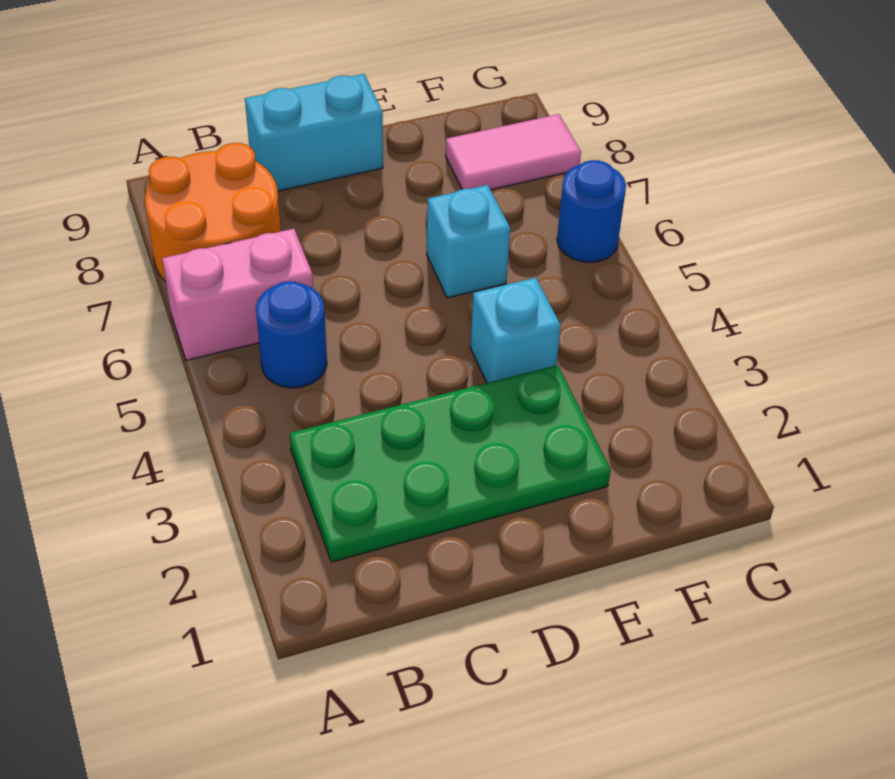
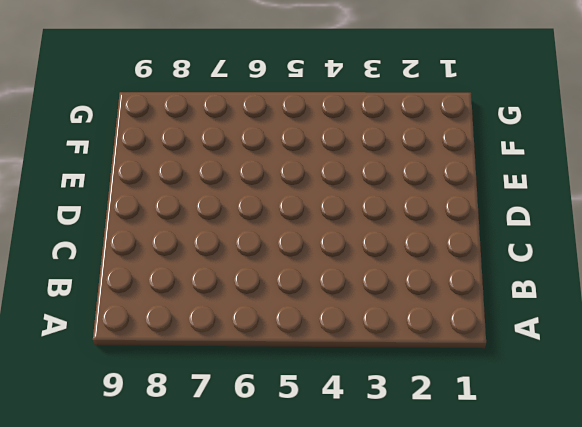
none -> pink 1x2 brick [162,229,313,360]
none -> orange 2x2 round brick [145,143,281,282]

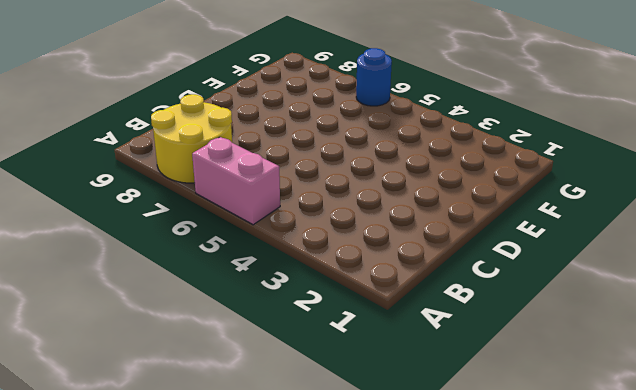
pink 1x2 brick [192,137,280,225] -> pink 1x2 brick turned to [162,229,313,360]
yellow 2x2 round brick [151,94,232,183] -> orange 2x2 round brick [145,143,281,282]
none -> green 2x4 plate [290,365,611,562]
none -> blue 1x1 round brick [256,281,327,388]

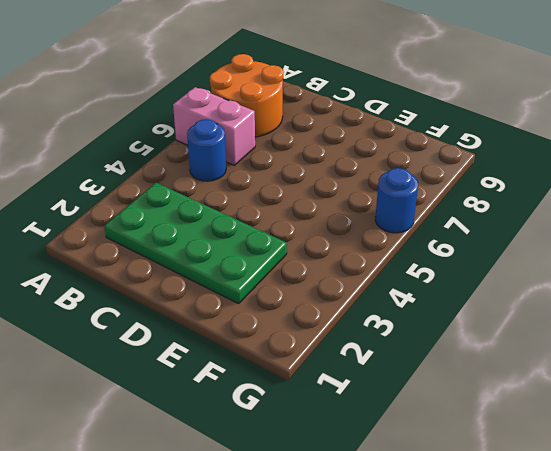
none -> cyan 1x2 brick [245,74,383,191]
none -> cyan 1x1 brick [470,278,561,383]

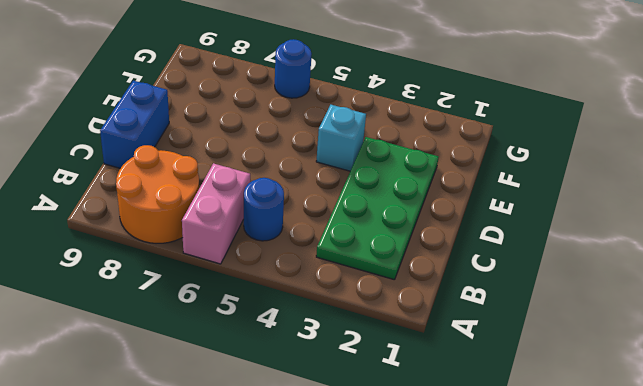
blue 1x2 brick [100,81,169,168] -> cyan 1x2 brick [245,74,383,191]
none -> cyan 1x1 brick [427,185,510,298]
none -> pink 1x2 tile [446,114,581,190]

